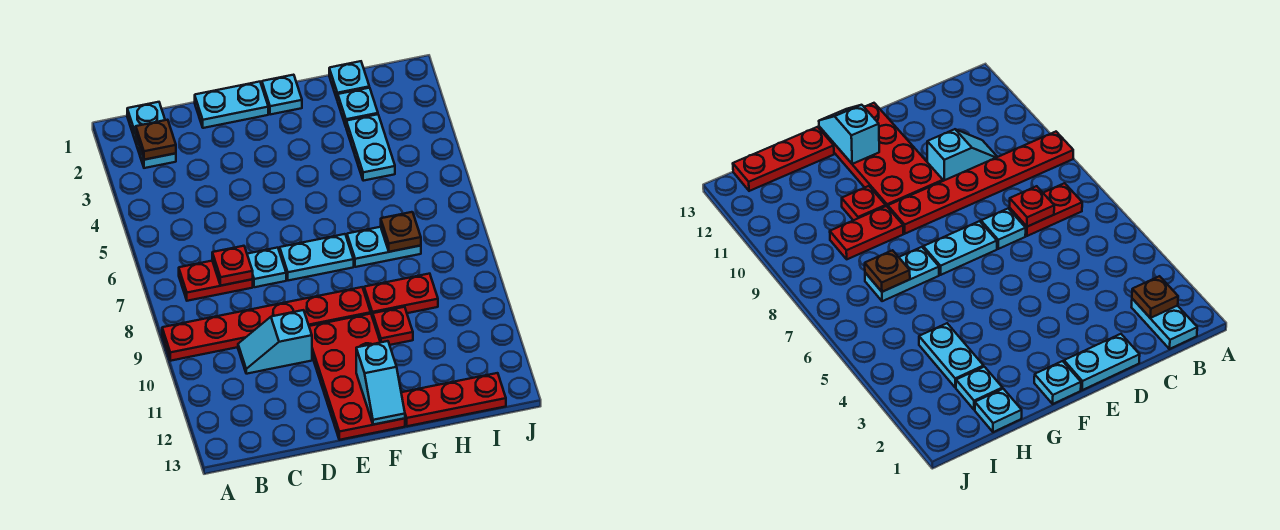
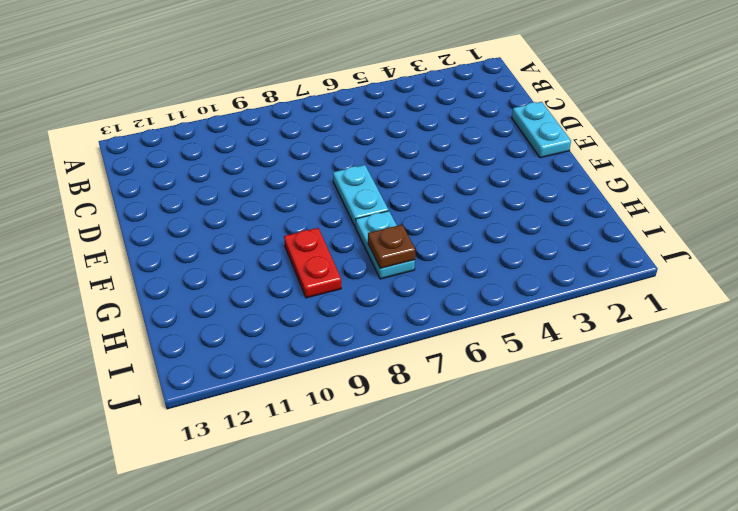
none -> red 1x6 plate [162,287,371,361]
none -> cyan 1x2 plate [127,102,176,168]
none -> red 1x2 plate [179,261,253,301]

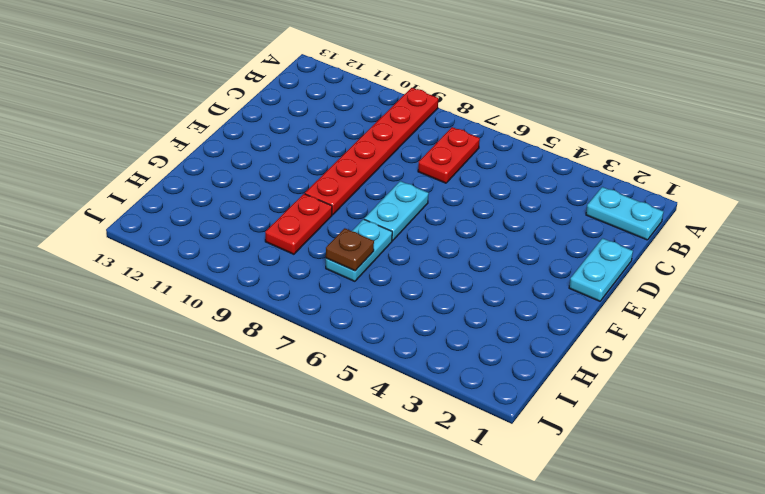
none -> cyan 1x2 slope [238,310,312,374]
none -> cyan 1x1 plate [247,248,286,287]
none -> red 2x4 plate [309,314,405,440]

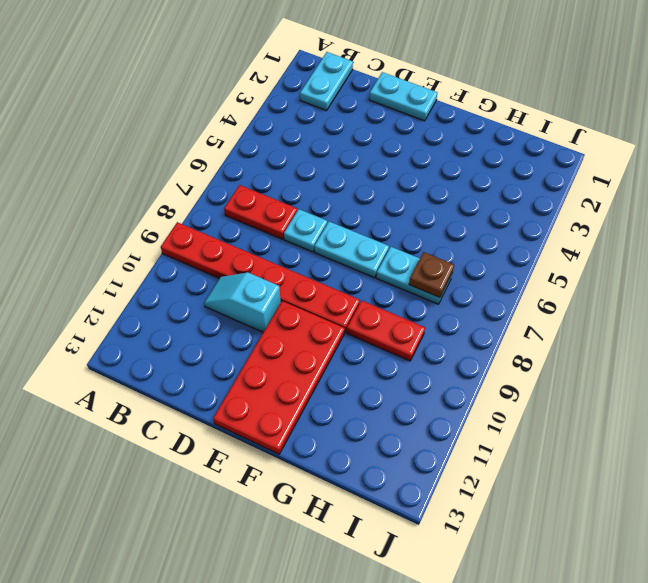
none -> cyan 1x1 plate [262,75,302,115]
none -> red 1x1 plate [373,307,413,345]
none -> red 1x3 plate [401,373,506,426]

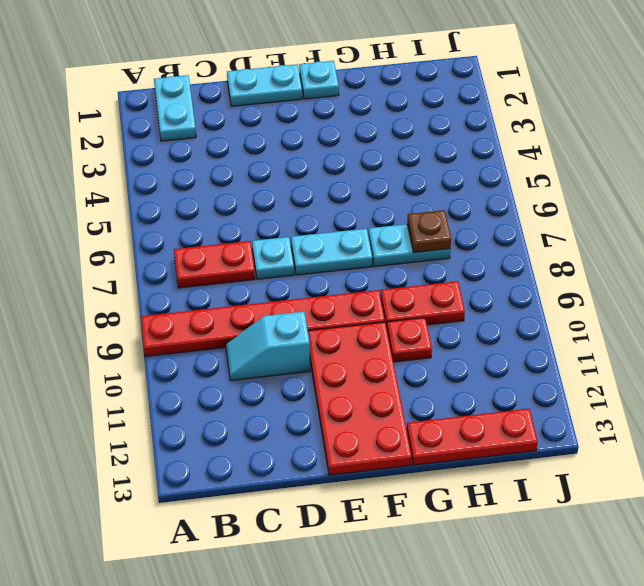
none -> cyan 1x1 plate [329,61,369,101]
none -> cyan 1x1 plate [338,88,378,126]
none -> cyan 1x2 plate [346,114,395,181]

